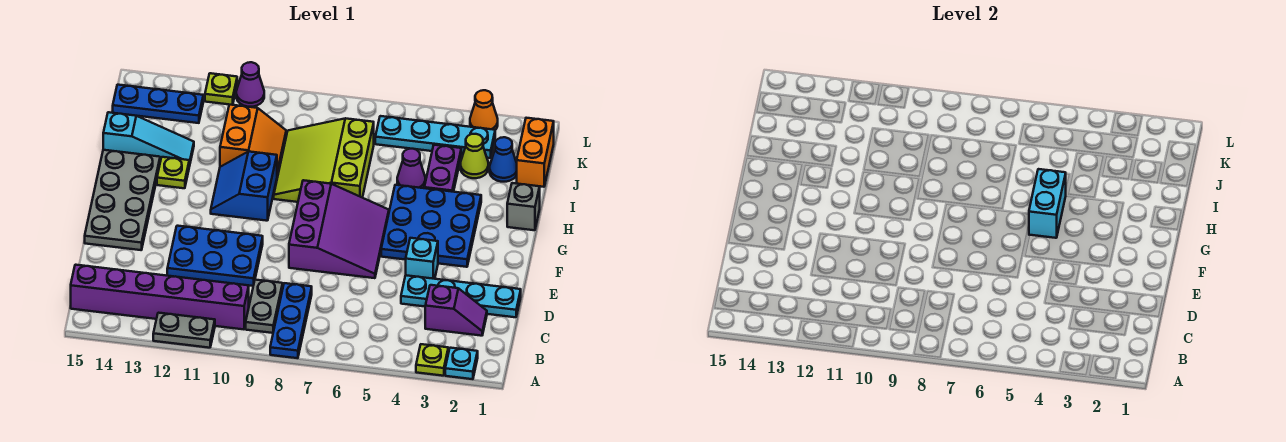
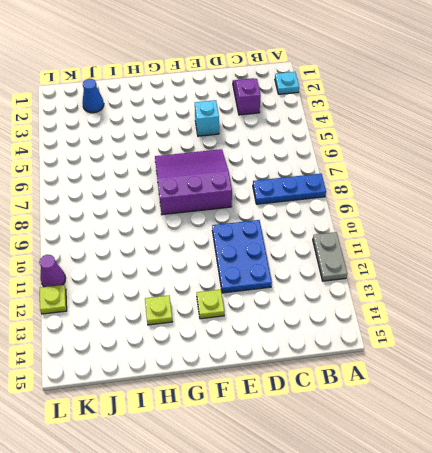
lime 1x1 plate [197,289,224,319] -> lime 1x1 plate moved to [416,344,448,376]
none -> grey 1x2 plate [246,280,283,333]
none -> purple 1x6 brick [71,265,249,329]
none -> cyan 1x4 plate [401,275,521,317]
none -> grey 2x4 plate [85,150,160,250]

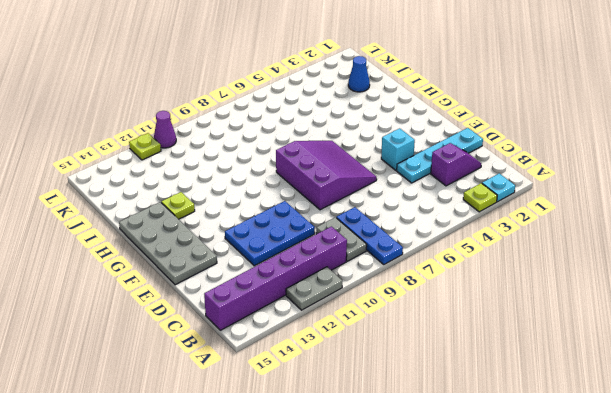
none -> blue 3x3 plate [381,185,481,267]
none -> blue 2x2 slope [211,152,277,221]
none -> grey 1x1 brick [507,183,540,230]
none -> lime 3x3 slope [274,118,374,202]

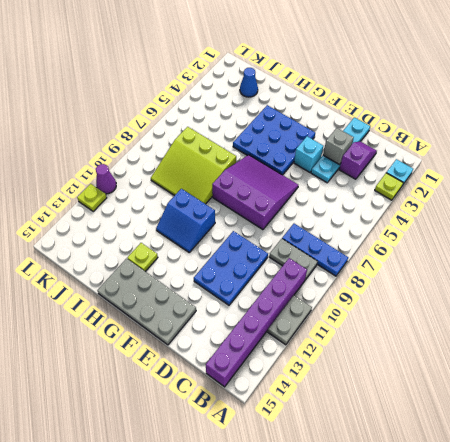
grey 1x1 brick [323,128,354,165] -> grey 1x1 brick moved to [507,183,540,230]
none -> purple 1x2 plate [424,145,461,192]
none -> purple 1x1 cone [397,149,425,188]
none -> orange 2x2 slope [220,105,286,175]
none -> cyan 1x3 slope [103,112,194,166]

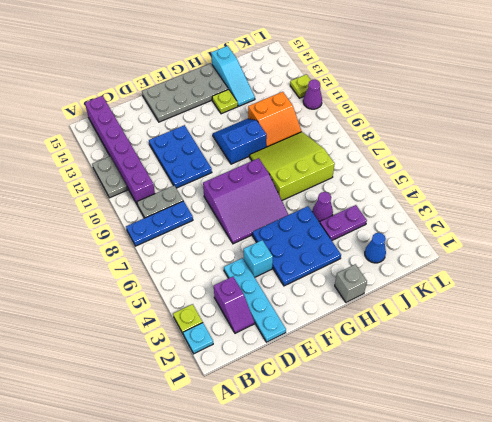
none -> orange 1x2 brick [517,118,554,187]
none -> lime 1x1 cone [461,134,488,178]
none -> cyan 1x4 plate [375,116,495,158]
none -> blue 1x3 plate [113,85,203,123]

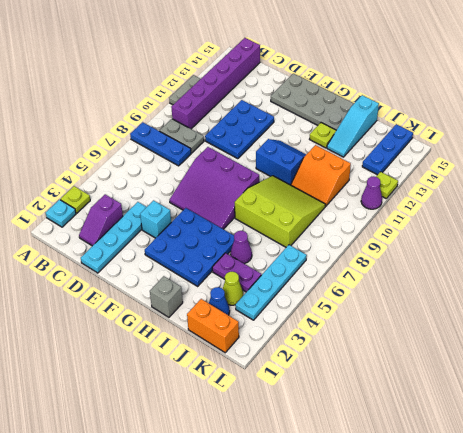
none -> orange 1x1 cone [470,90,498,130]
none -> cyan 1x2 brick [1029,169,1066,238]

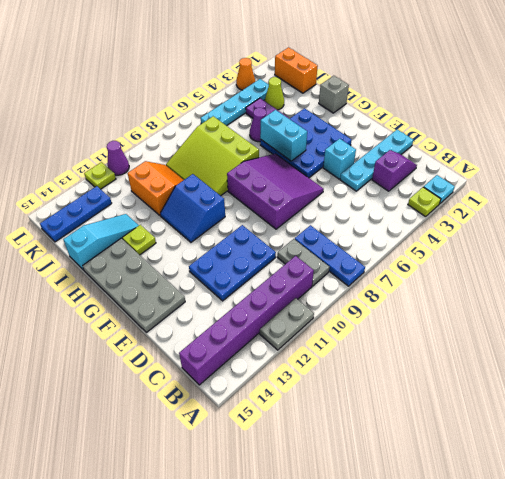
none -> blue 1x1 cone [490,137,517,182]

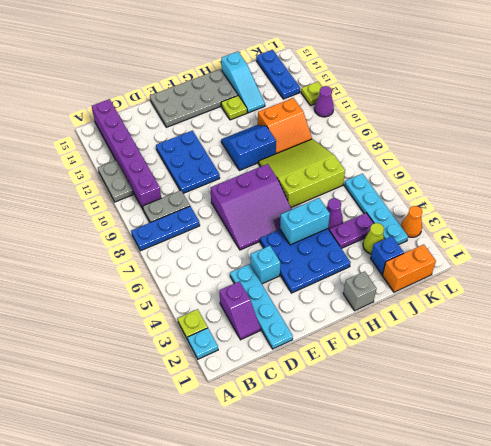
blue 1x1 brick [371,236,404,275] -> blue 1x1 cone [490,137,517,182]

